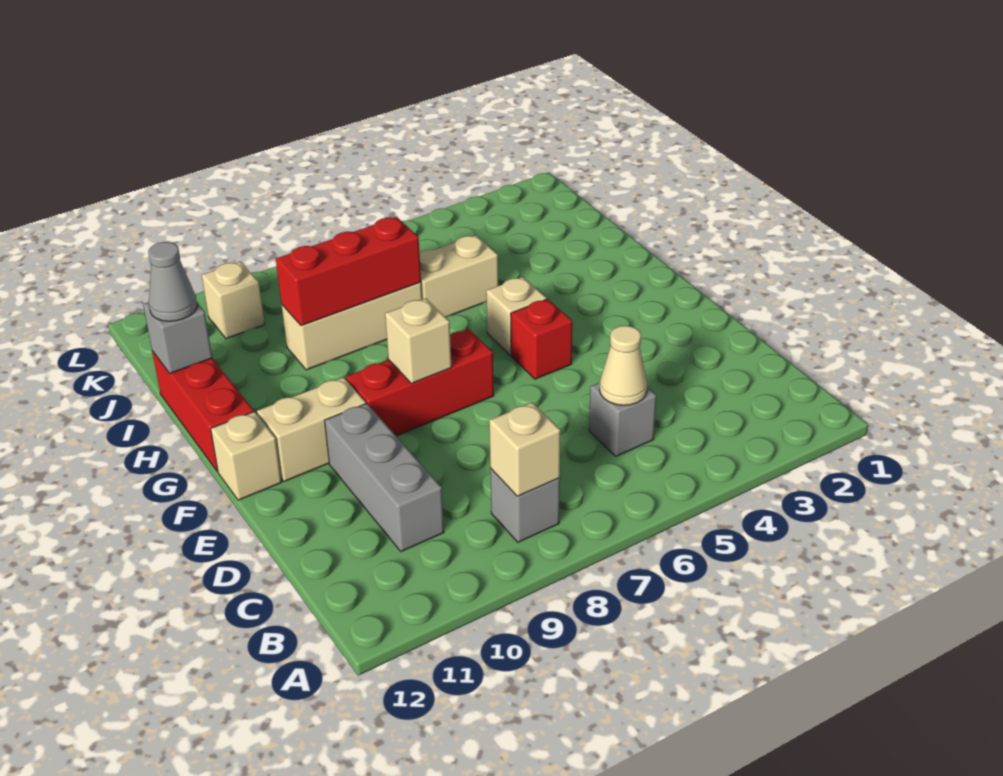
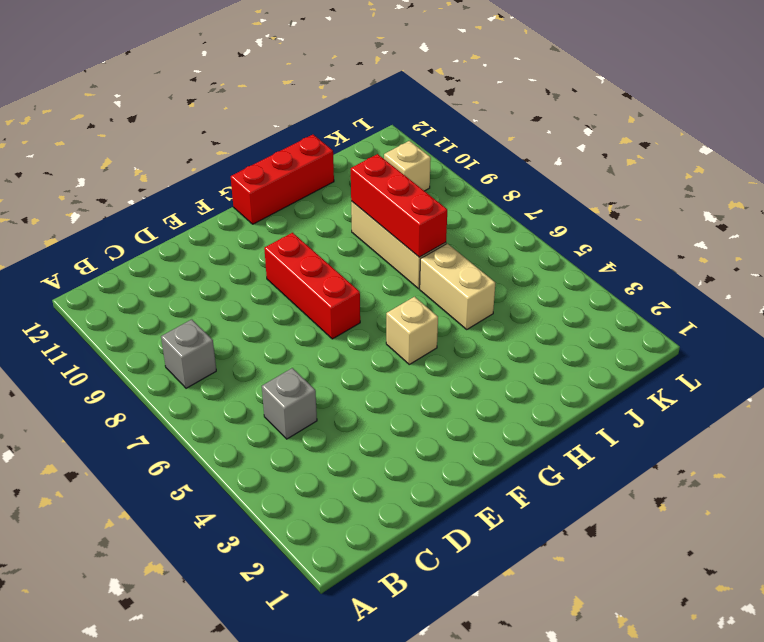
none -> grey 1x3 brick [325,403,444,552]
none -> red 1x1 brick [511,299,572,379]
none -> tan 1x2 brick [257,377,366,481]

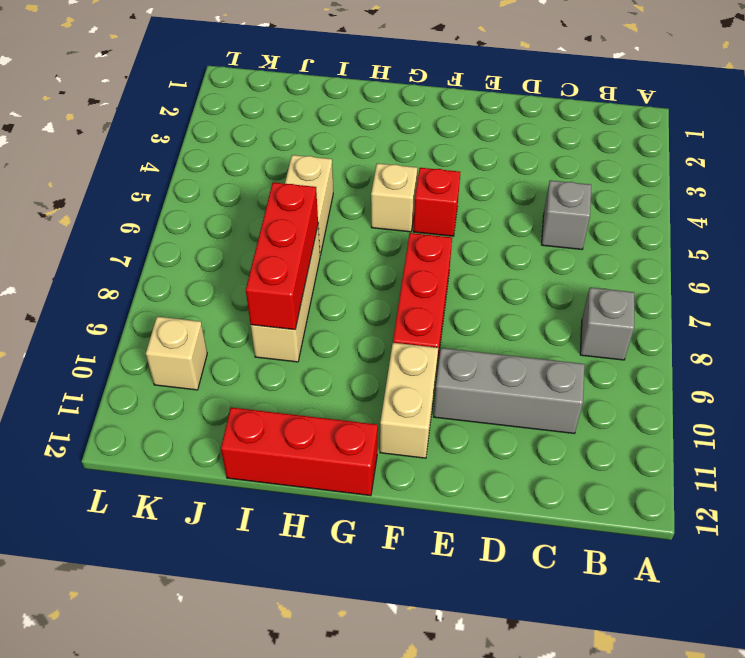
none -> tan 1x1 brick [211,412,282,500]
none -> tan 1x1 brick [489,403,560,496]
none -> tan 1x1 cone [600,326,647,405]

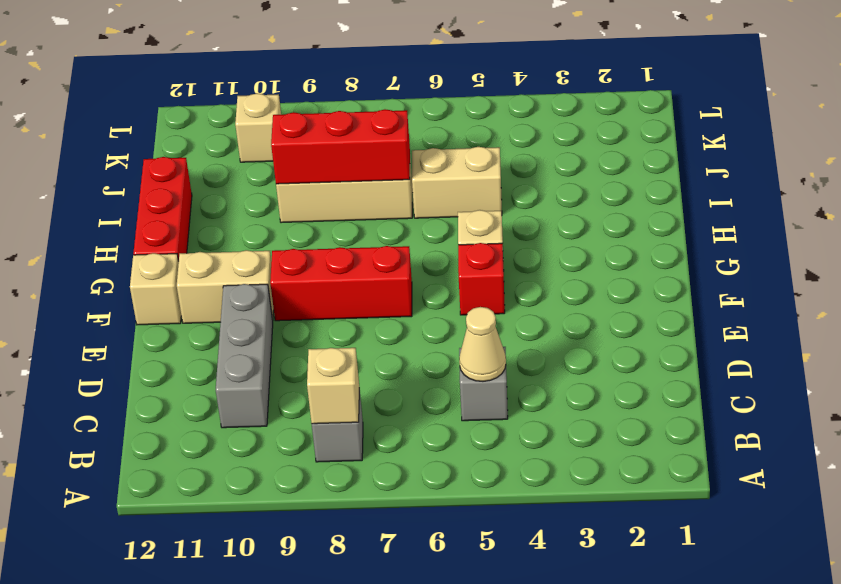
none -> tan 1x1 brick [385,298,451,383]
none -> grey 1x1 brick [143,302,212,373]
none -> grey 1x1 cone [148,242,197,321]

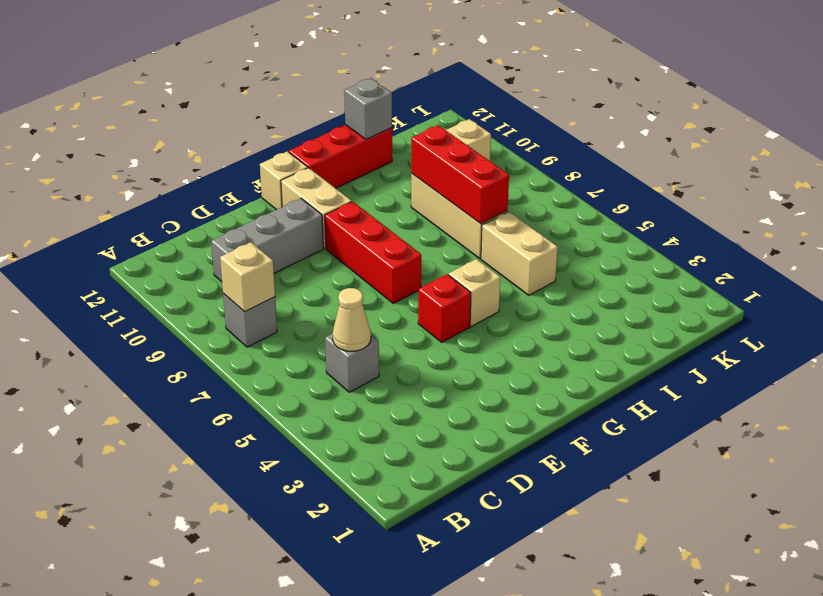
none -> tan 1x1 brick [385,298,451,383]
none -> grey 1x1 cone [148,242,197,321]

